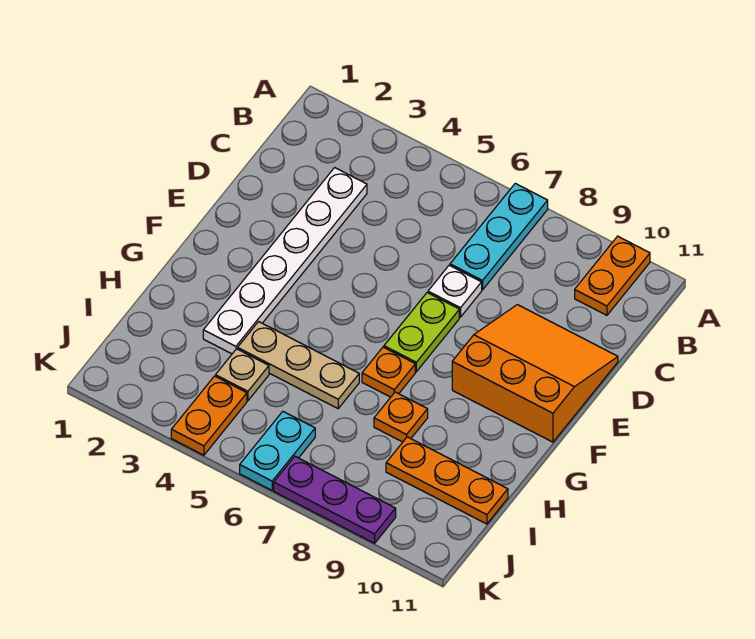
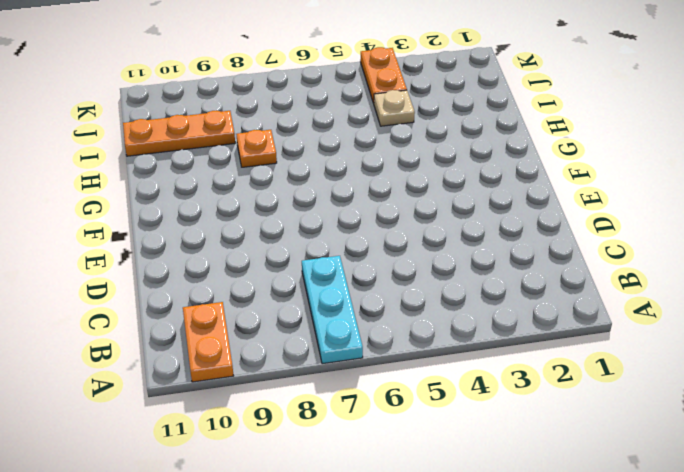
none -> white 1x6 plate [203,168,367,354]
none -> white 1x1 plate [428,265,482,317]
none -> orange 3x3 slope [452,305,618,442]

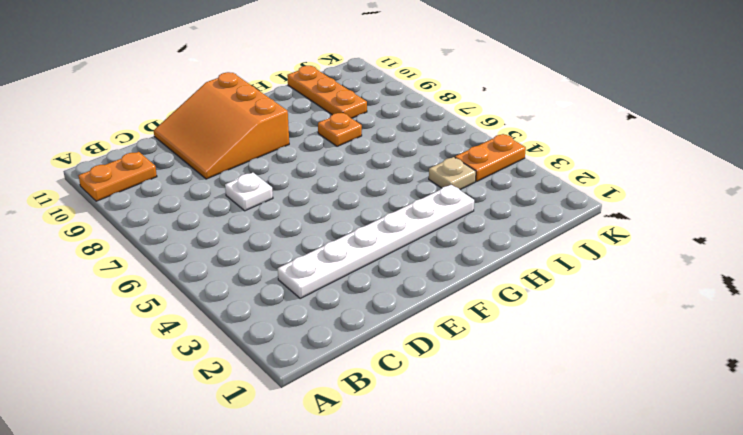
none -> cyan 1x3 plate [450,183,548,290]
none -> lime 1x2 plate [384,293,459,372]
none -> orange 1x1 plate [362,347,415,397]

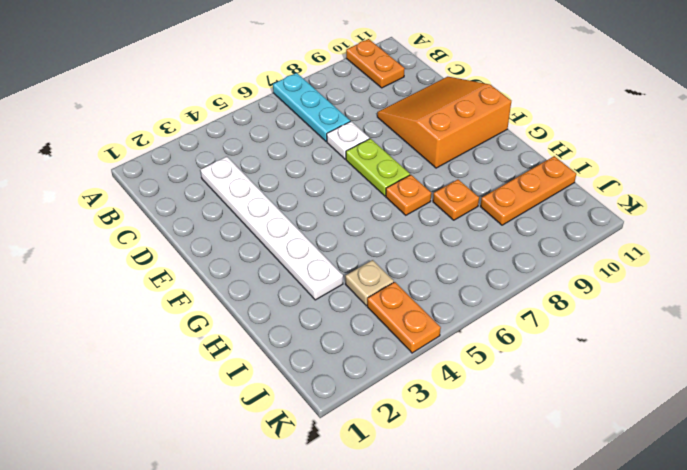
none -> tan 1x3 plate [238,322,359,408]
none -> cyan 1x2 plate [240,412,315,490]
none -> purple 1x3 plate [274,456,396,543]

